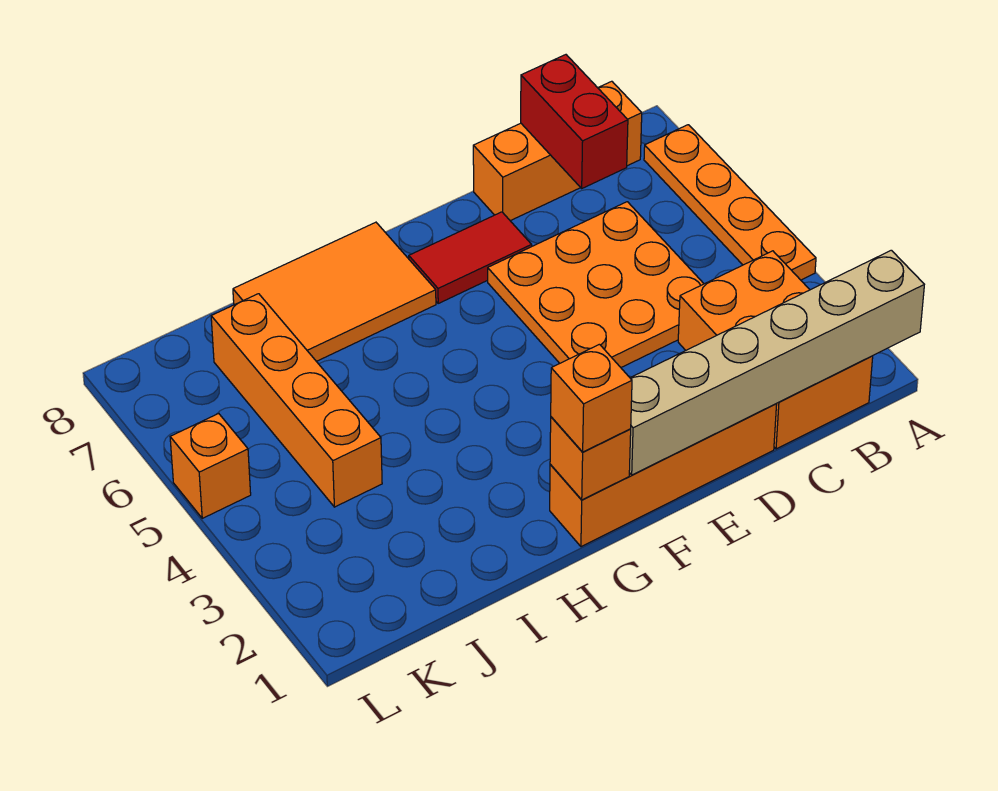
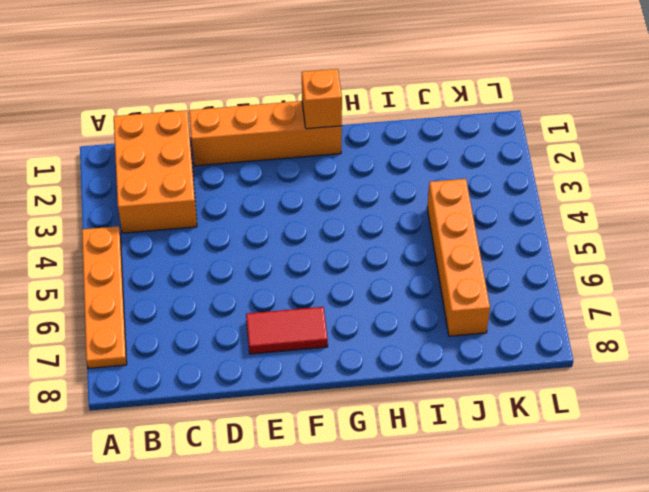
none -> orange 1x3 brick [473,81,642,221]
none -> orange 3x3 plate [488,202,704,367]
none -> orange 2x3 tile [233,222,436,361]

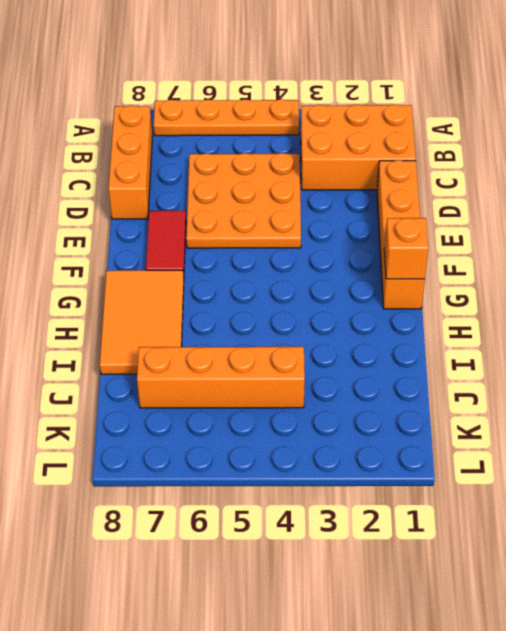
none -> orange 1x1 brick [170,414,251,518]
none -> tan 1x6 brick [629,250,924,475]
none -> red 1x2 brick [521,55,628,188]

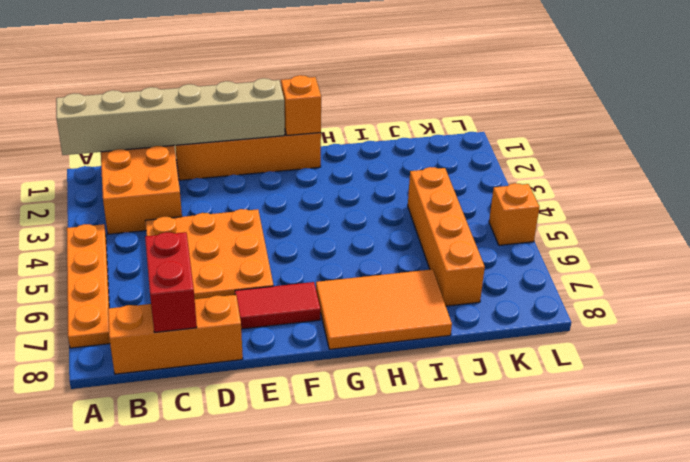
none -> orange 1x1 brick [551,344,632,452]

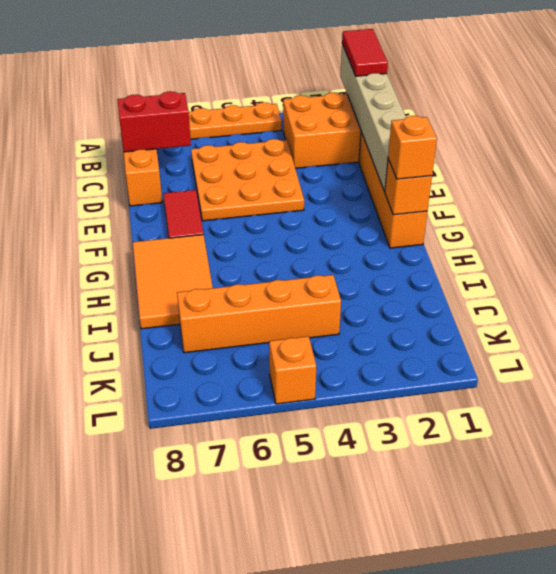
red 1x2 tile [342,29,388,76] -> none

